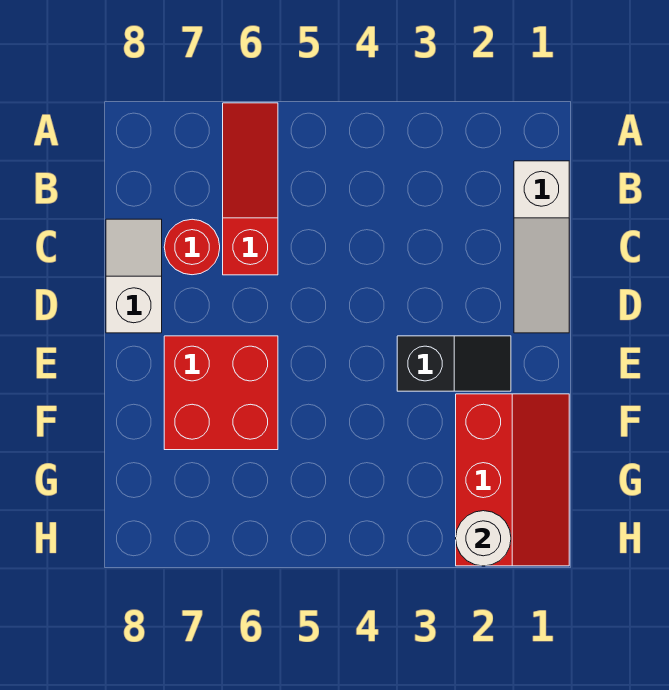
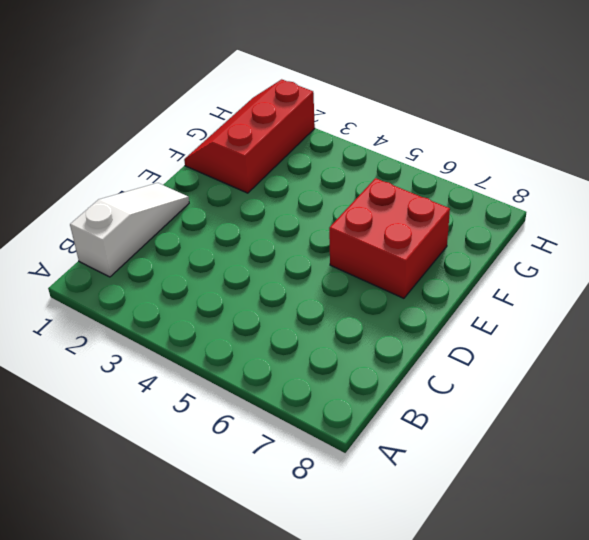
none -> red 1x3 slope [223,103,278,275]
none -> red 1x1 round brick [164,219,220,275]

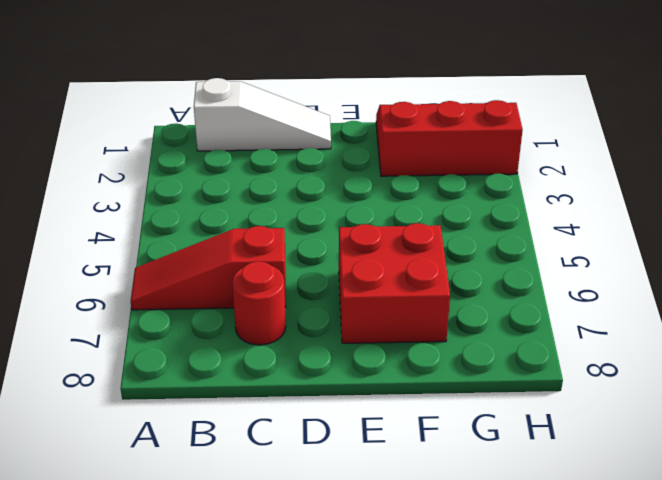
none -> white 1x2 slope [106,219,162,333]
none -> black 1x2 slope [397,336,511,391]

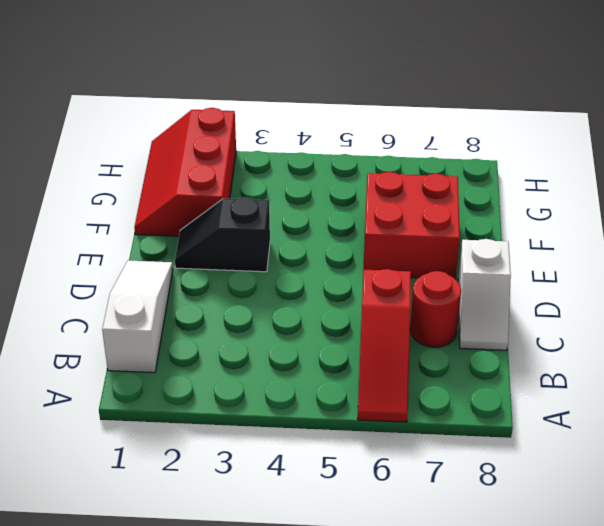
none -> white 1x1 round brick [456,511,511,566]

